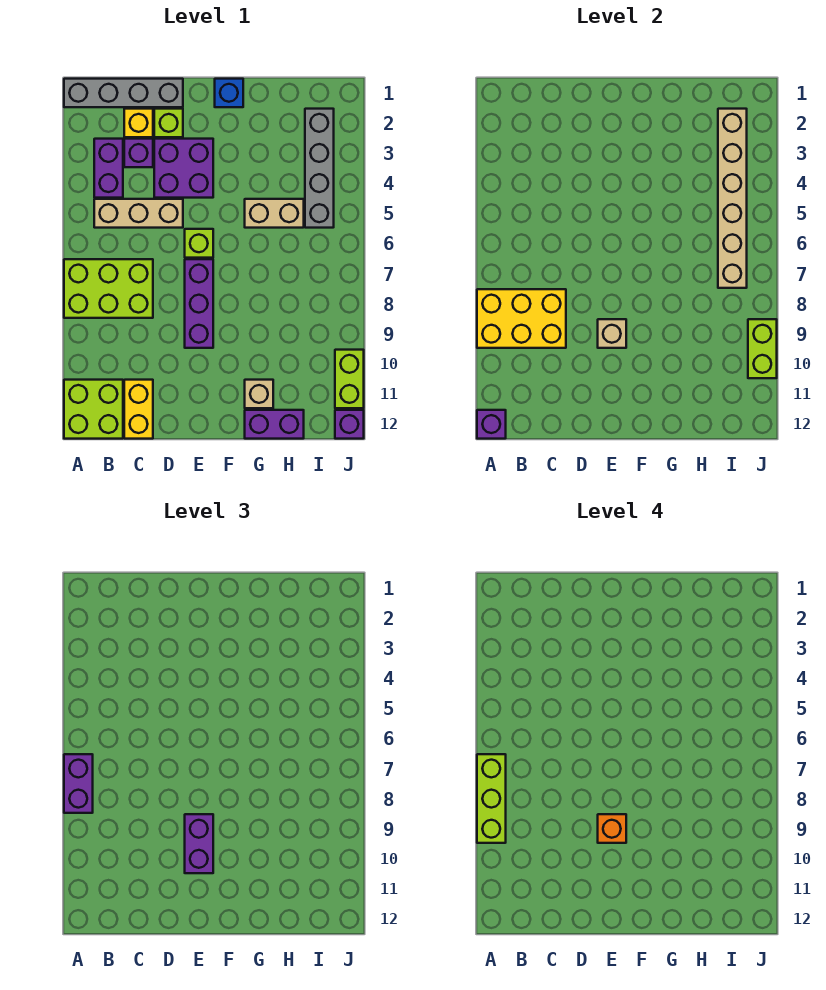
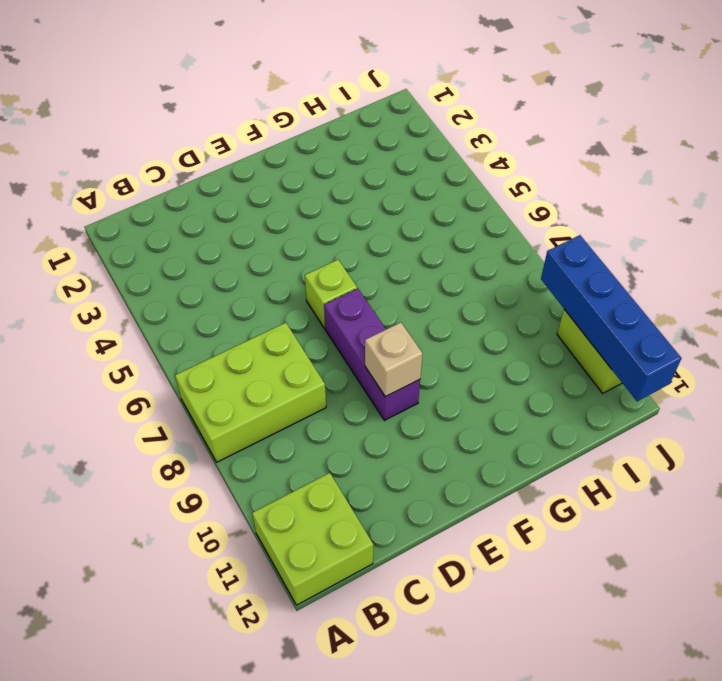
blue 1x4 brick [541,235,681,401] -> lime 1x2 brick [748,319,777,378]
none -> grey 1x4 brick [64,79,183,107]
none -> purple 1x2 brick [94,139,123,198]
none -> tan 1x3 brick [94,199,183,228]

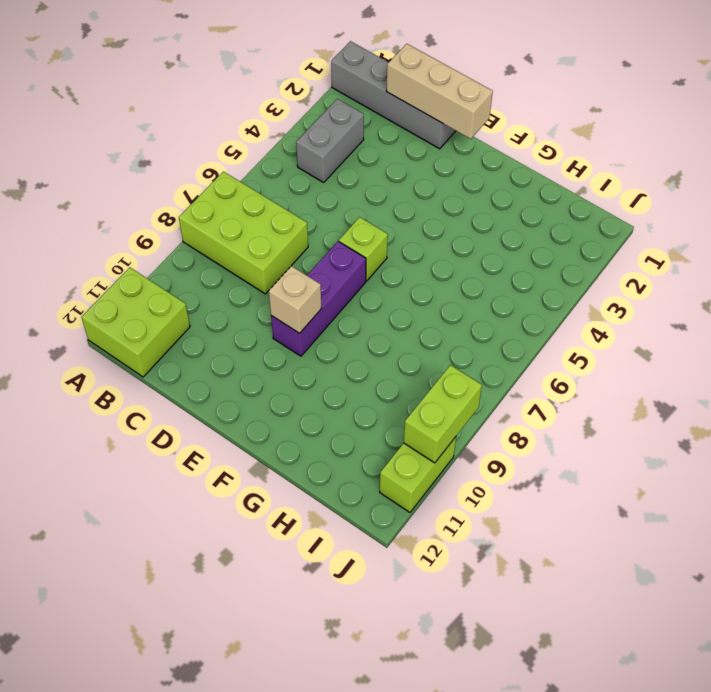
grey 1x2 brick [296,99,364,182] -> purple 1x2 brick [94,139,123,198]
tan 1x3 brick [386,44,493,139] -> tan 1x3 brick moved to [94,199,183,228]
none -> yellow 1x1 brick [124,109,153,137]
none -> purple 1x1 brick [124,139,153,167]
none -> yellow 1x2 brick [124,380,153,439]

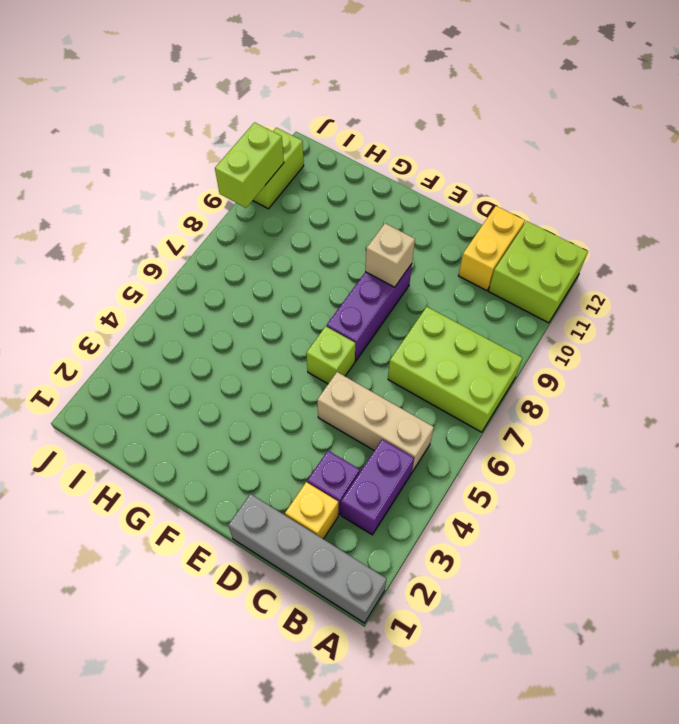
none -> lime 1x1 brick [154,109,183,137]
none -> purple 2x2 brick [154,139,213,198]
none -> blue 1x1 brick [215,79,243,107]

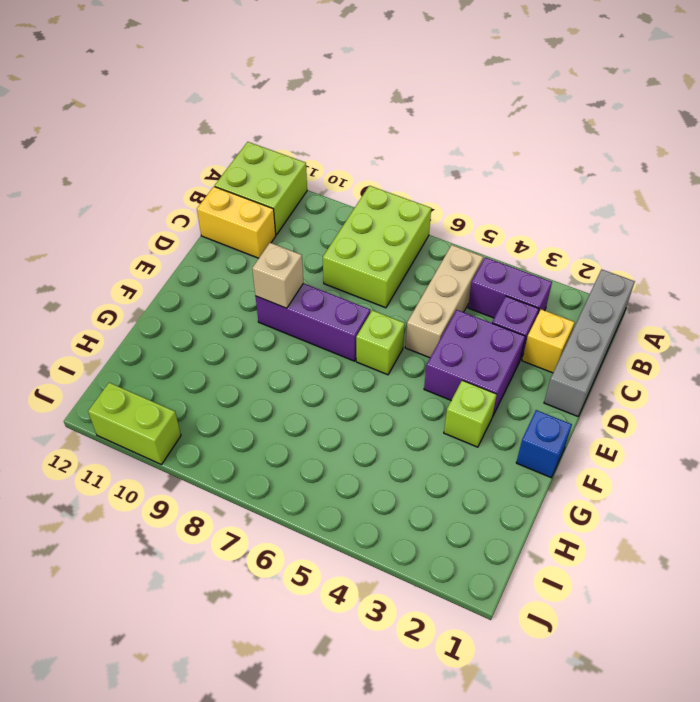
lime 1x1 brick [444,381,497,447] -> lime 1x1 brick moved to [154,109,183,137]
none -> tan 1x2 brick [245,199,304,228]
none -> tan 1x1 brick [245,380,273,408]
none -> purple 1x2 brick [245,410,304,439]

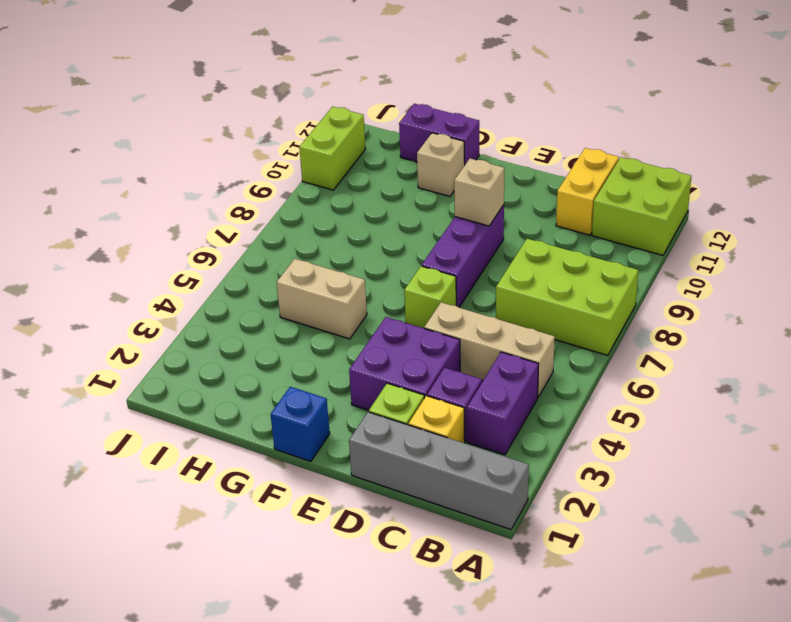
none -> grey 1x4 brick [305,109,334,228]
none -> purple 1x1 brick [335,410,364,439]
none -> yellow 2x3 brick [477,289,566,348]

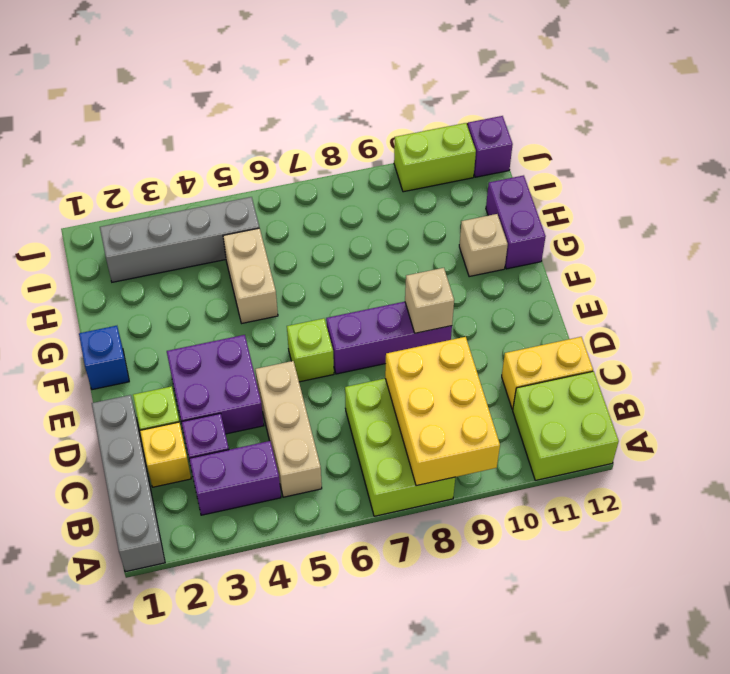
none -> purple 1x1 brick [477,410,506,439]
none -> tan 1x6 brick [718,109,747,288]
none -> lime 1x2 brick [748,319,777,378]

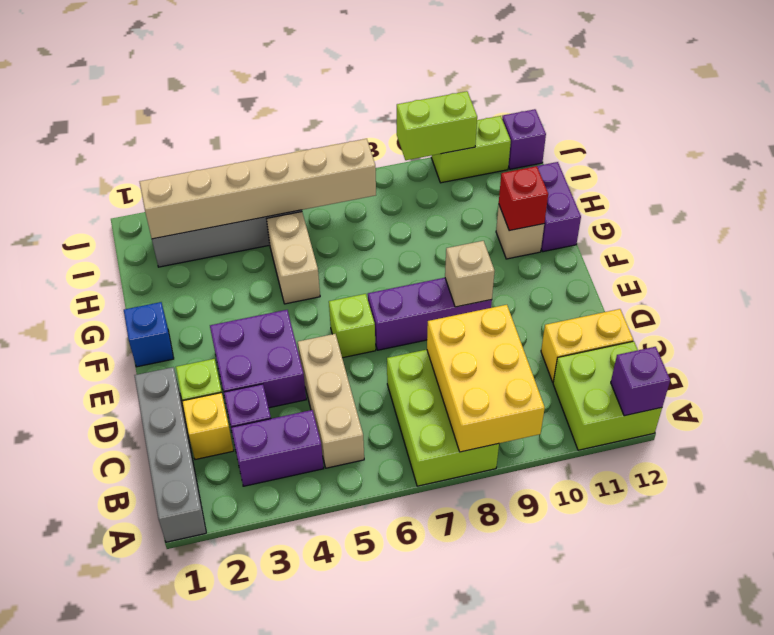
red 1x1 brick [499,166,548,231] -> none
none -> purple 1x2 brick [64,754,93,813]
none -> purple 1x2 brick [185,814,213,873]
none -> lime 1x3 brick [477,754,506,843]

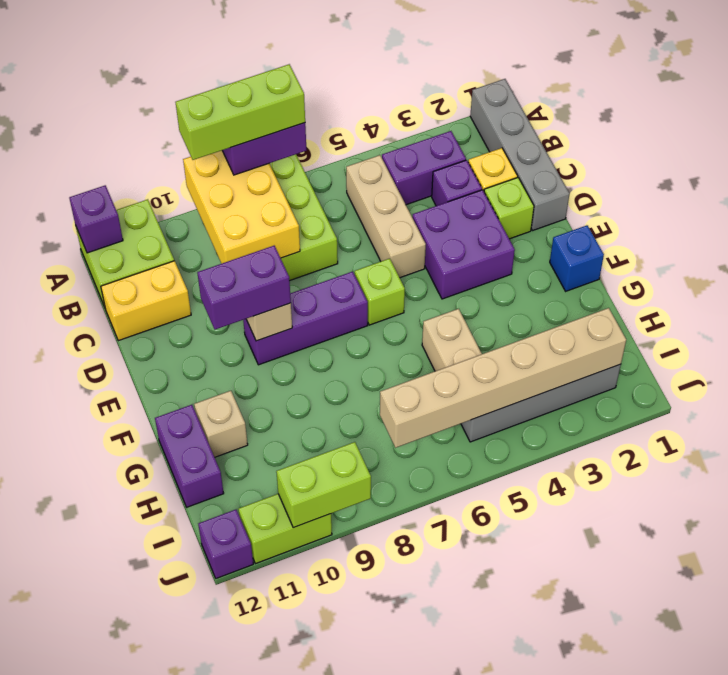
none -> orange 1x1 brick [598,814,626,843]

